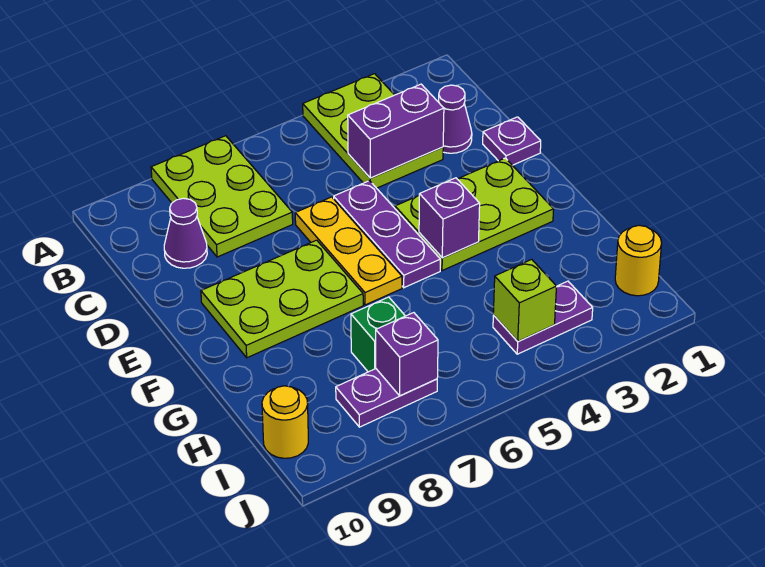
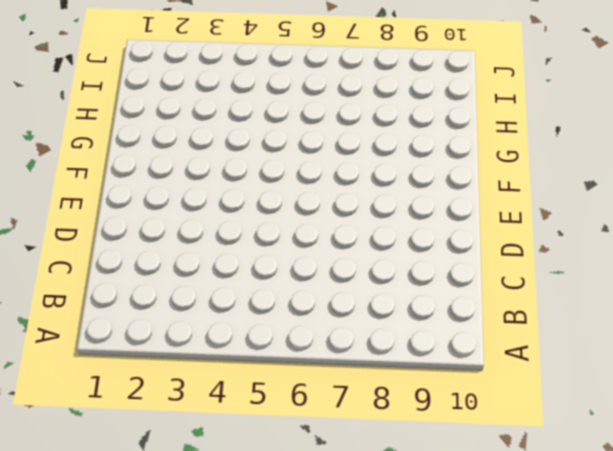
none -> lime 2x3 plate [303,74,443,188]
none -> lime 2x3 plate [151,136,293,257]
none -> purple 1x1 cone [439,85,472,153]

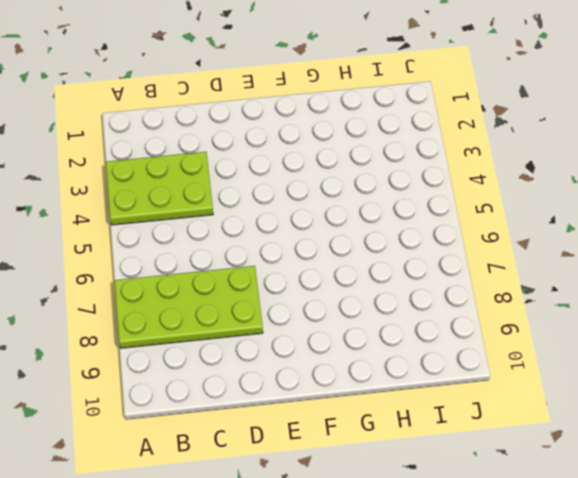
lime 2x4 plate [115,266,263,348] -> lime 2x3 plate [151,136,293,257]
none -> purple 1x1 cone [439,85,472,153]
none -> purple 1x1 cone [164,198,207,268]
none -> purple 1x1 plate [483,117,541,165]

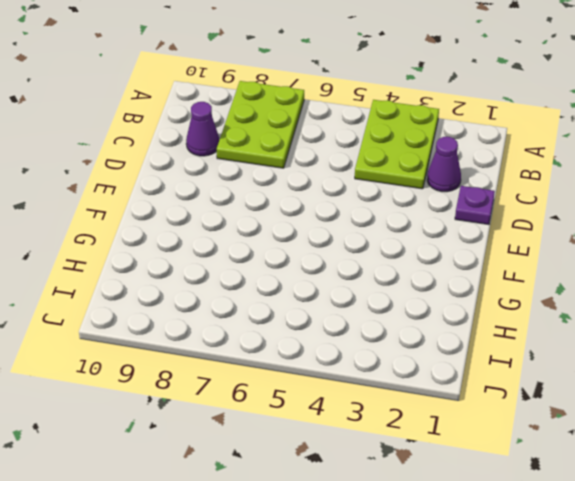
none -> purple 1x3 plate [334,181,440,288]
none -> yellow 1x3 plate [295,197,402,305]
none -> lime 2x3 plate [395,158,554,271]

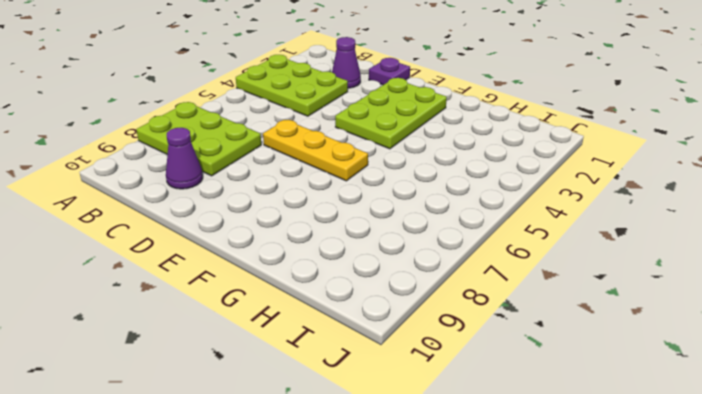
none -> purple 1x3 plate [334,181,440,288]
none -> lime 2x3 plate [201,240,363,358]
none -> green 1x1 brick [351,297,405,372]

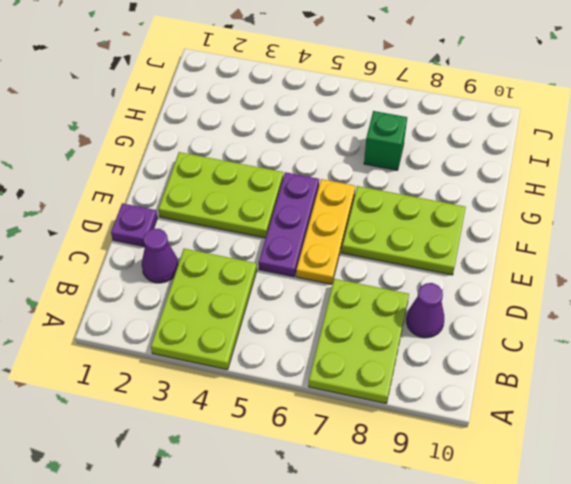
none -> yellow 1x1 round brick [615,225,662,296]
none -> purple 1x2 plate [493,281,593,354]
none -> purple 1x2 plate [336,369,437,427]

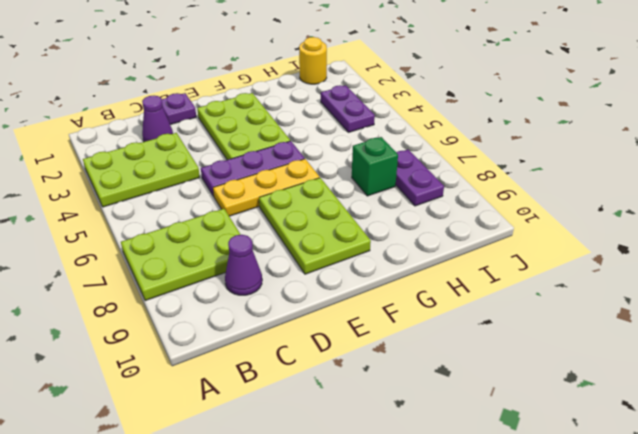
none -> yellow 1x1 round brick [262,386,308,458]
none -> purple 1x2 brick [348,84,444,178]
none -> purple 1x1 brick [419,178,480,258]

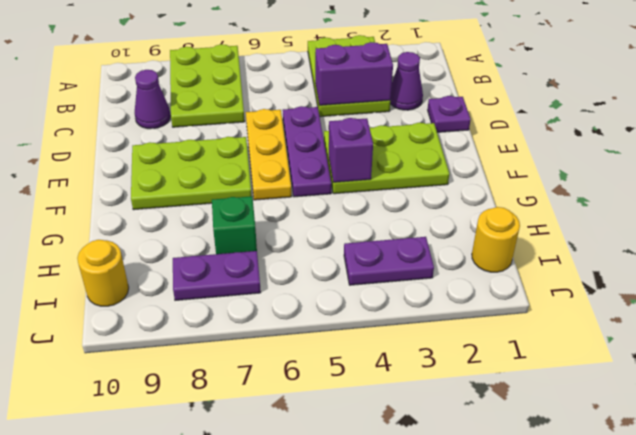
none -> lime 1x1 brick [493,259,557,341]
none -> purple 1x1 brick [376,313,438,396]

